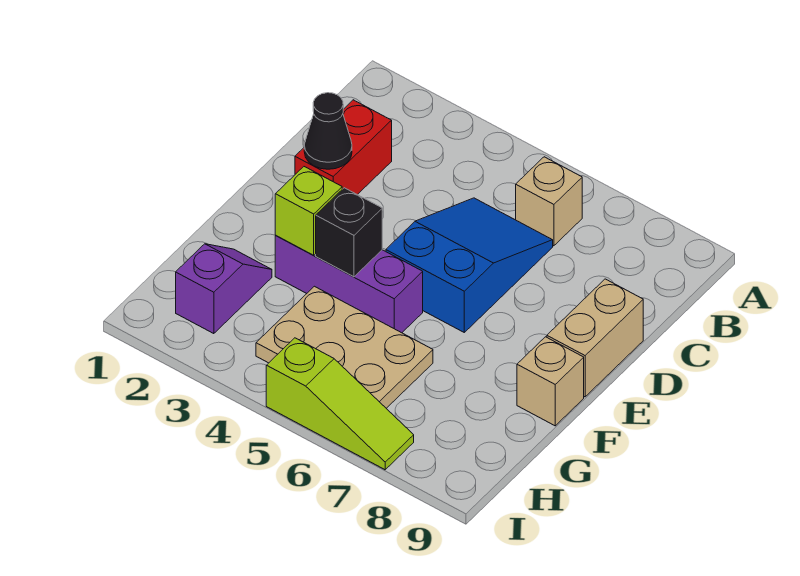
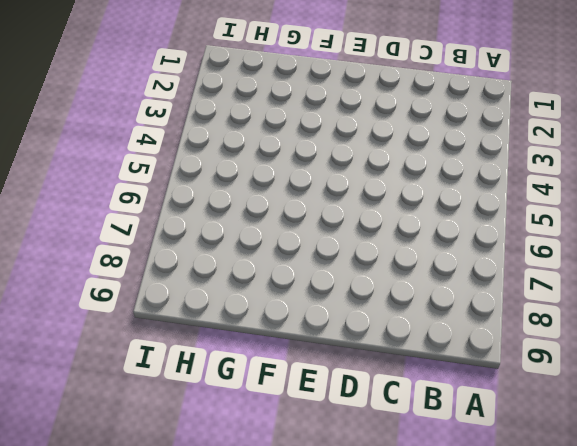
none -> tan 1x1 brick [516,157,582,246]
none -> red 1x2 brick [295,100,392,195]
none -> blue 2x3 slope [386,198,553,332]

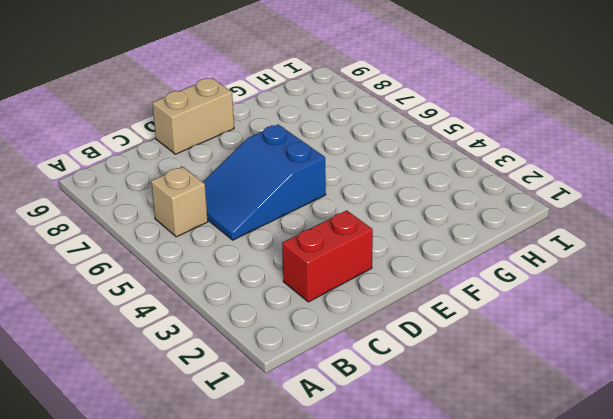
none -> purple 1x3 brick [275,236,423,333]
none -> tan 1x1 brick [517,337,584,426]
none -> purple 1x2 slope [176,244,272,334]

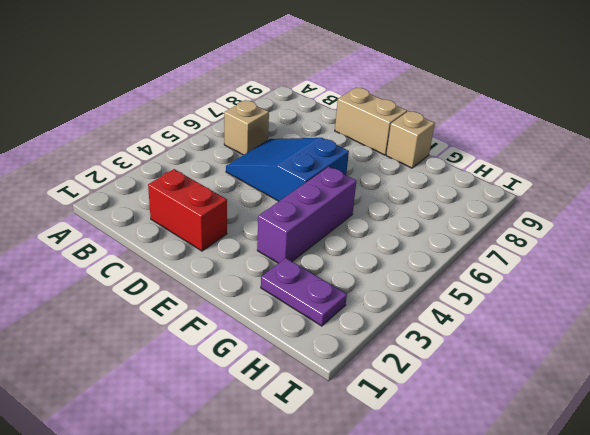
purple 1x2 plate [261,258,347,326] -> purple 1x2 slope [176,244,272,334]
none -> tan 2x3 plate [256,286,433,408]
none -> lime 1x3 slope [266,338,414,470]
none -> black 1x1 cone [304,93,352,169]

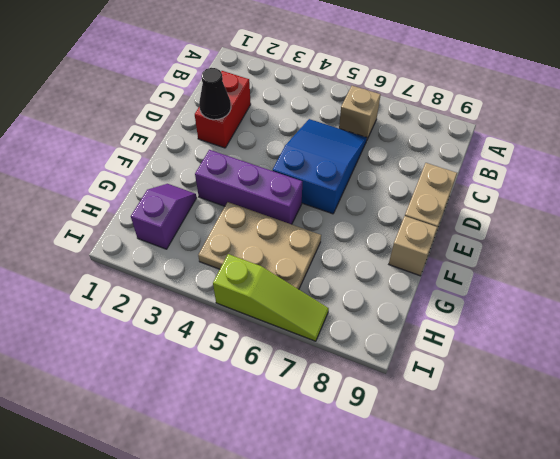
none -> lime 1x1 brick [275,167,342,255]
none -> black 1x1 brick [316,188,382,277]

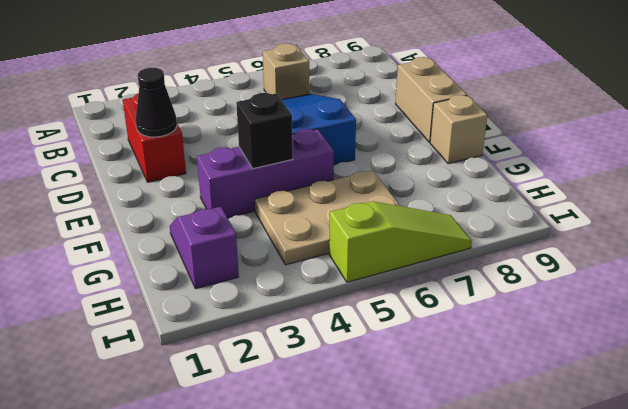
none -> lime 1x1 brick [275,167,342,255]

